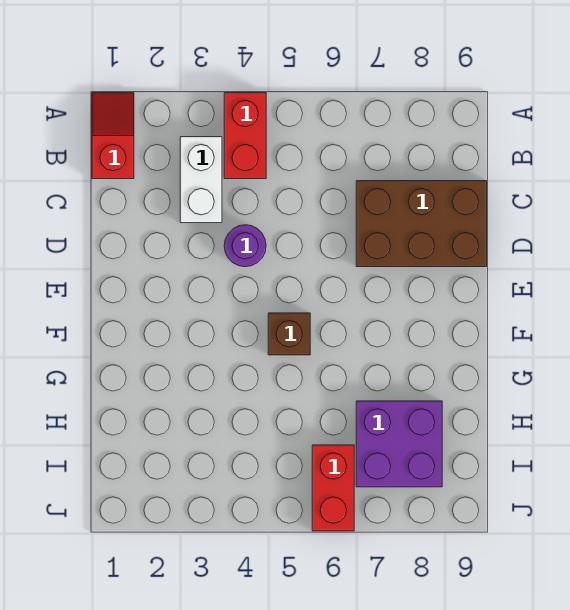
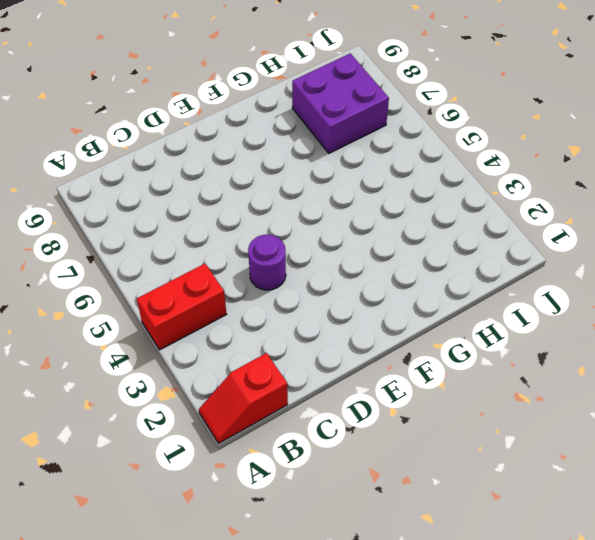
none -> white 1x2 brick [180,137,222,223]
none -> brown 2x3 brick [356,181,487,267]

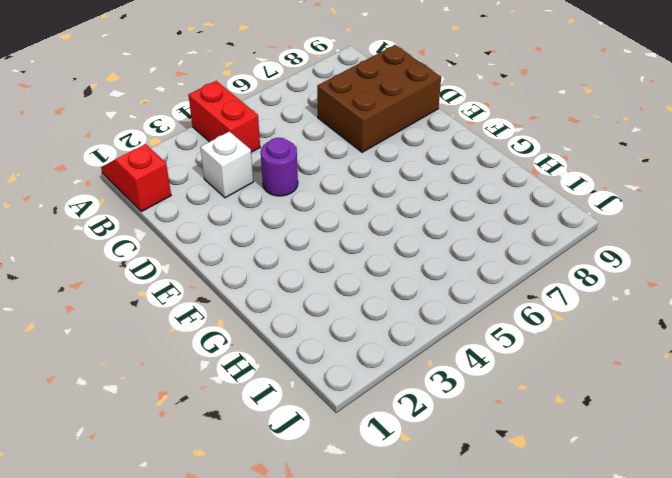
white 1x1 brick [200,132,253,198] -> white 1x2 brick [180,137,222,223]
none -> brown 1x1 brick [268,313,310,355]
none -> purple 2x2 brick [356,401,442,487]

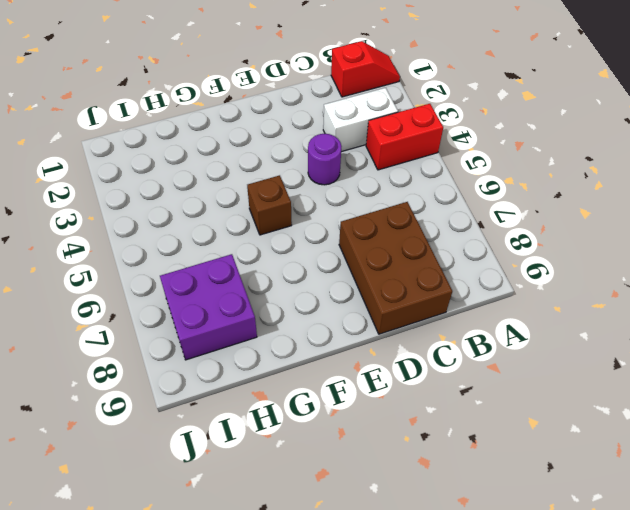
none -> red 1x2 brick [312,445,354,531]

